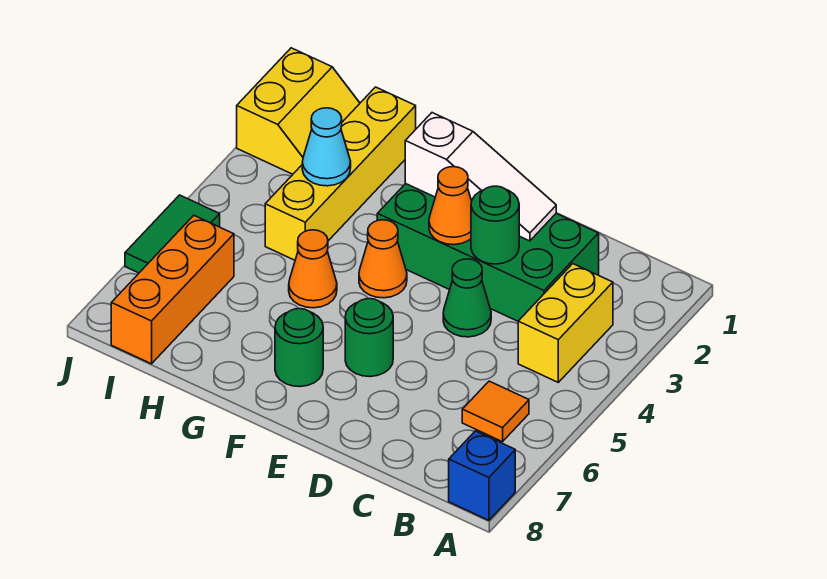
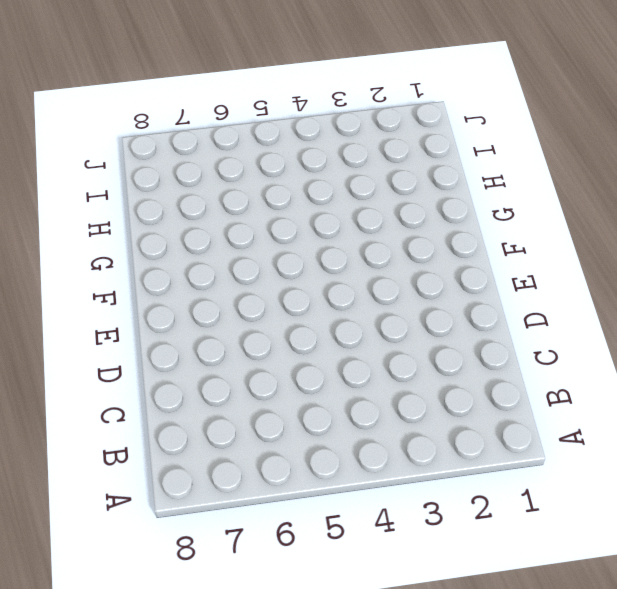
none -> blue 1x1 brick [449,431,515,520]
none -> yellow 1x2 brick [518,264,613,382]
none -> orange 1x1 tile [462,381,529,442]

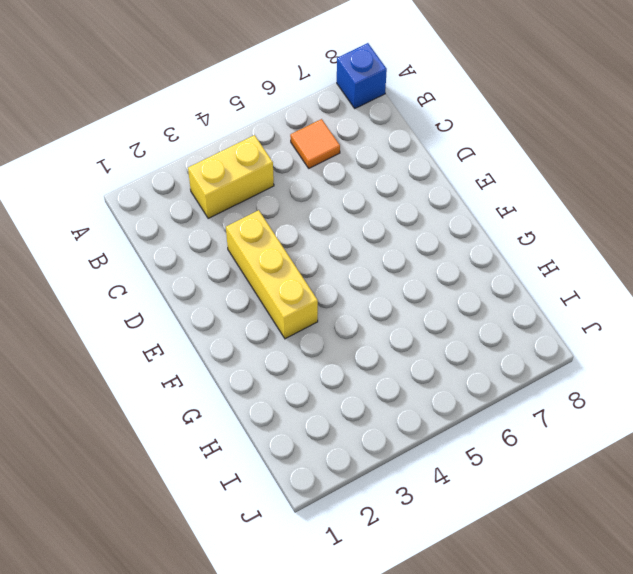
yellow 1x3 brick [226,210,318,339] -> green 2x4 brick [377,184,599,321]
none -> green 1x1 cone [443,259,491,337]
none -> green 1x1 round brick [345,299,393,377]
none -> orange 1x1 cone [359,220,407,298]

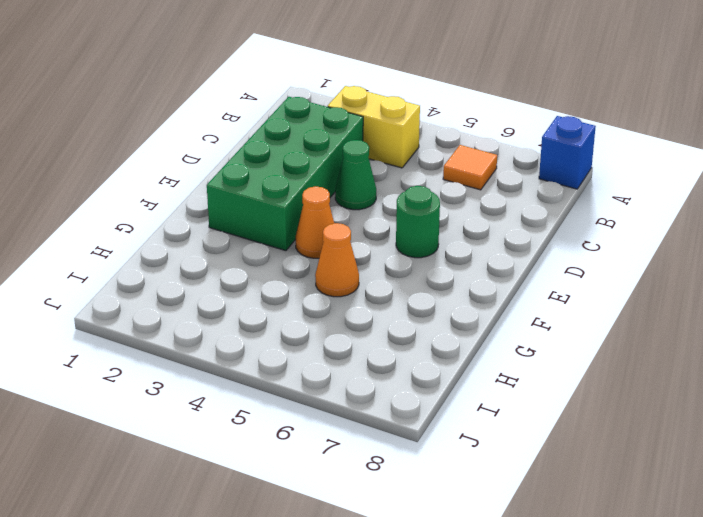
none -> green 1x1 round brick [275,309,323,387]
none -> yellow 1x4 brick [265,87,416,260]
none -> yellow 2x2 slope [237,48,360,174]

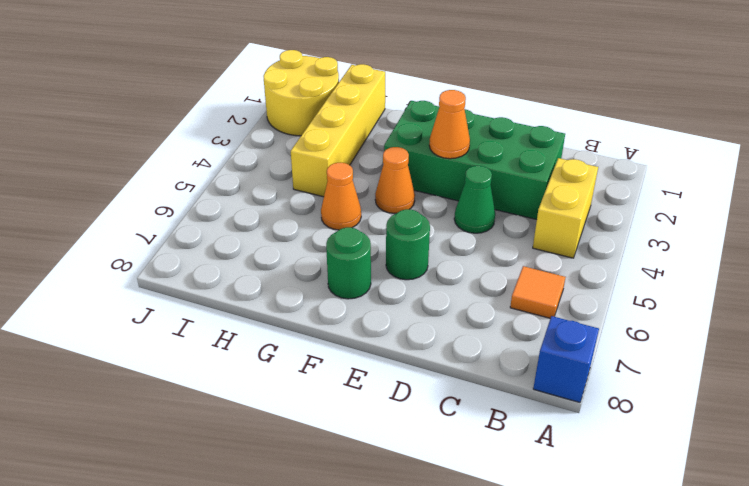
yellow 2x2 round brick [263,50,339,136] -> yellow 2x2 slope [237,48,360,174]
none -> orange 1x3 brick [111,216,234,364]
none -> green 1x2 tile [125,195,220,273]
none -> white 1x3 slope [405,113,556,241]

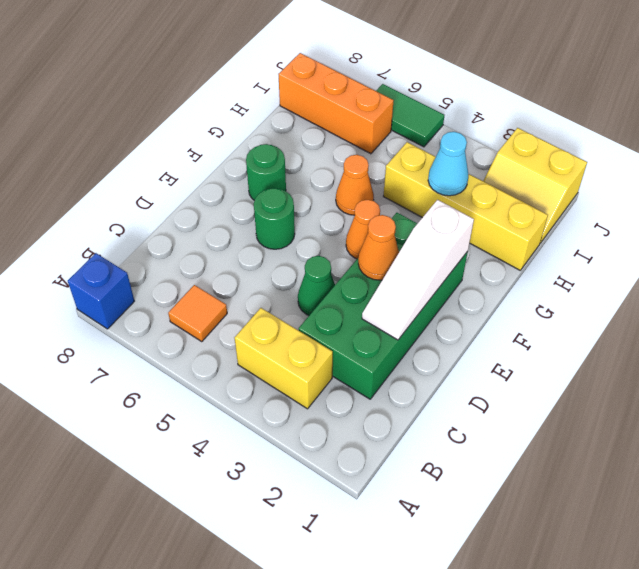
none -> green 1x1 round brick [471,186,519,264]

